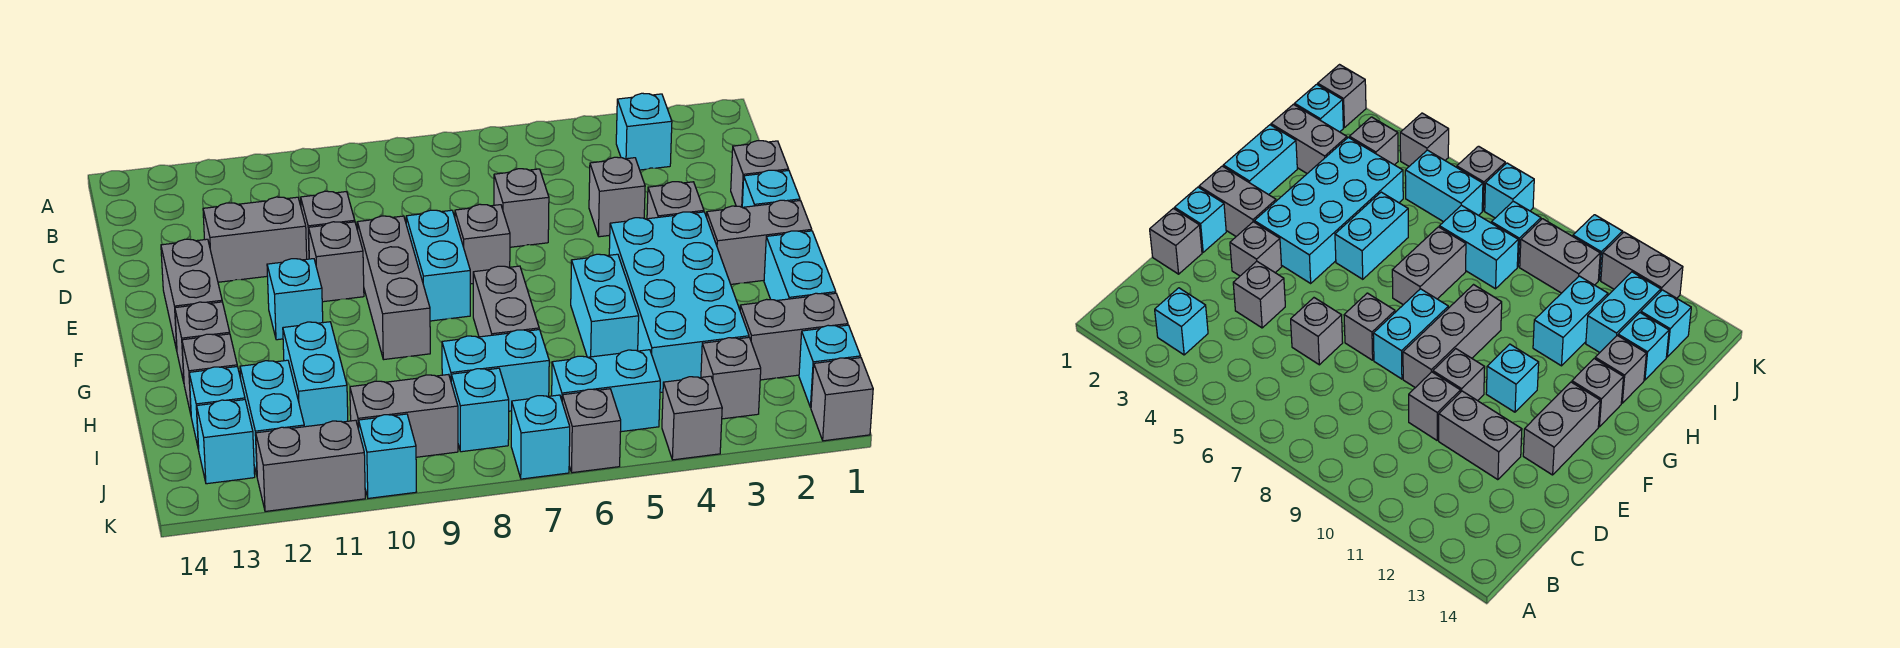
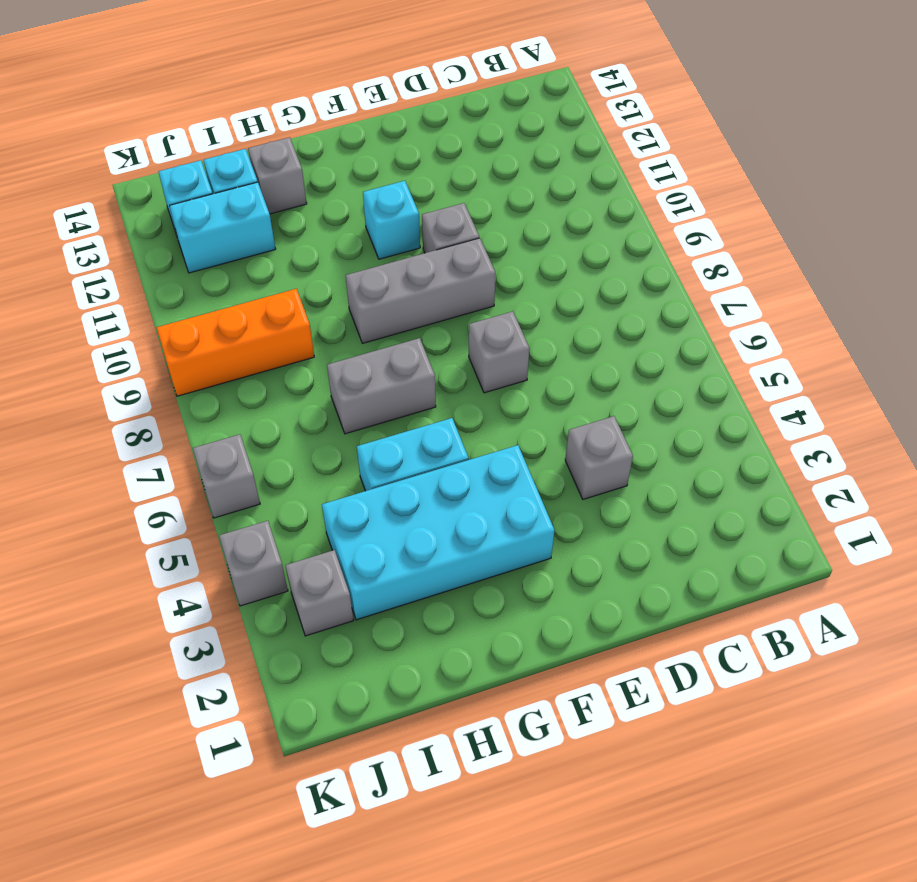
orange 1x3 brick [157,289,314,396] -> grey 1x2 brick [350,374,458,457]
none -> cyan 1x1 brick [616,93,672,170]
none -> grey 1x1 brick [731,141,789,207]
none -> grey 1x1 brick [494,169,549,247]
none -> grey 1x1 brick [301,191,355,259]

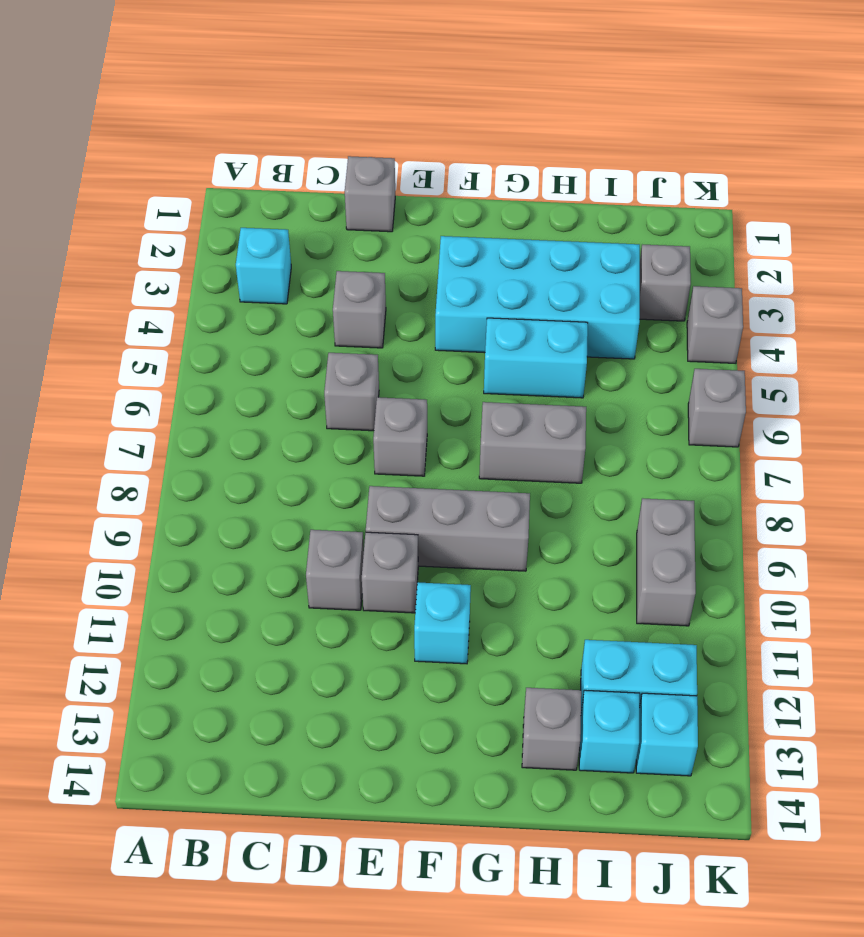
none -> grey 1x2 brick [203,197,307,282]
none -> cyan 1x1 brick [742,170,800,207]
none -> grey 1x1 brick [647,182,704,219]
none -> cyan 1x2 brick [406,210,470,321]

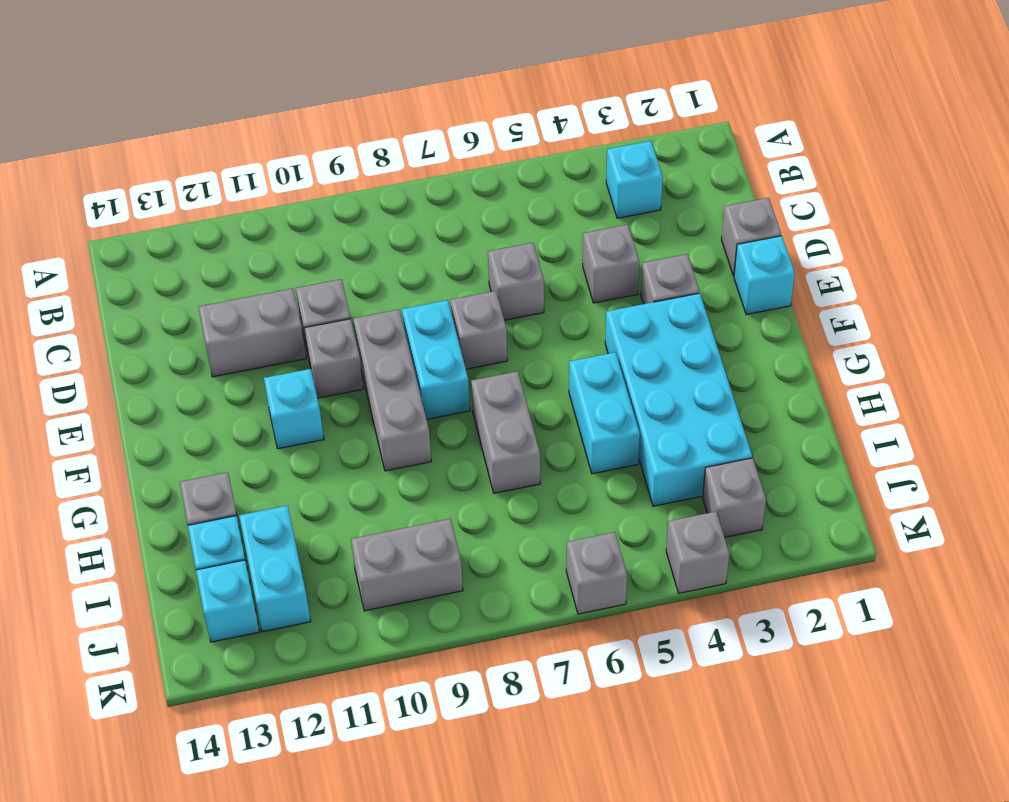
none -> grey 1x2 brick [161,239,222,350]
none -> grey 1x2 brick [707,200,812,284]
none -> cyan 1x2 brick [764,231,836,301]
none -> grey 1x1 brick [175,302,230,382]

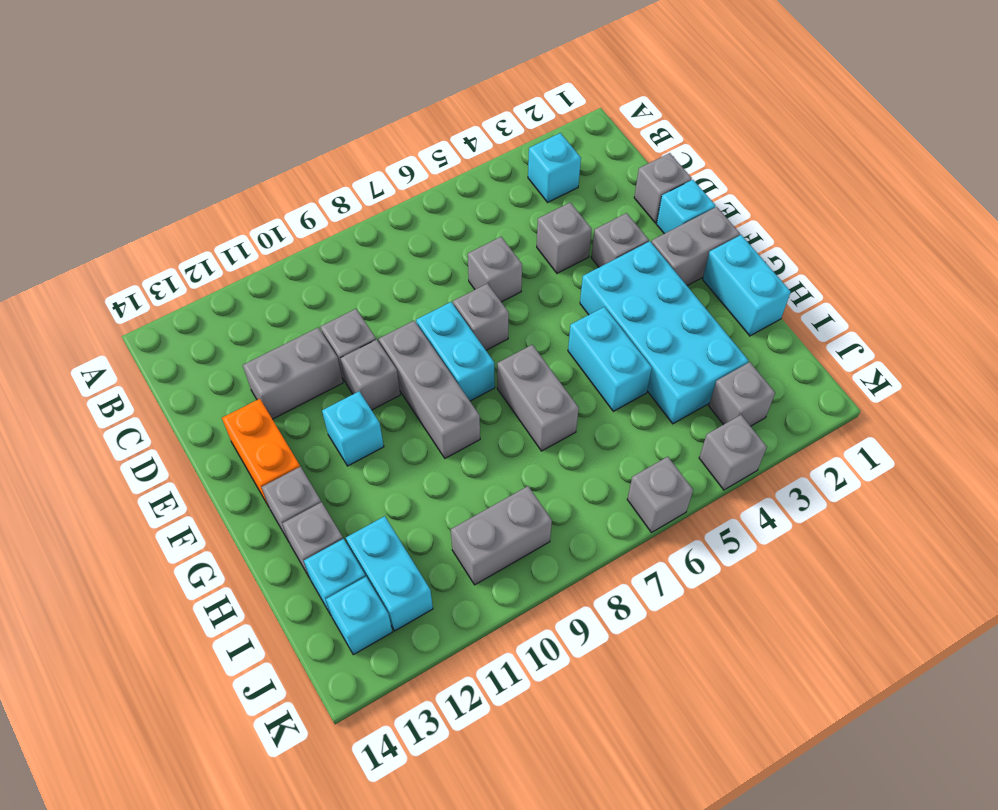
orange 1x2 brick [222,399,300,505] -> grey 1x2 brick [161,239,222,350]
none -> cyan 1x2 brick [283,322,348,427]
none -> grey 1x2 brick [740,293,848,380]
none -> cyan 1x2 brick [442,330,549,411]
none -> cyan 1x1 brick [799,325,861,407]

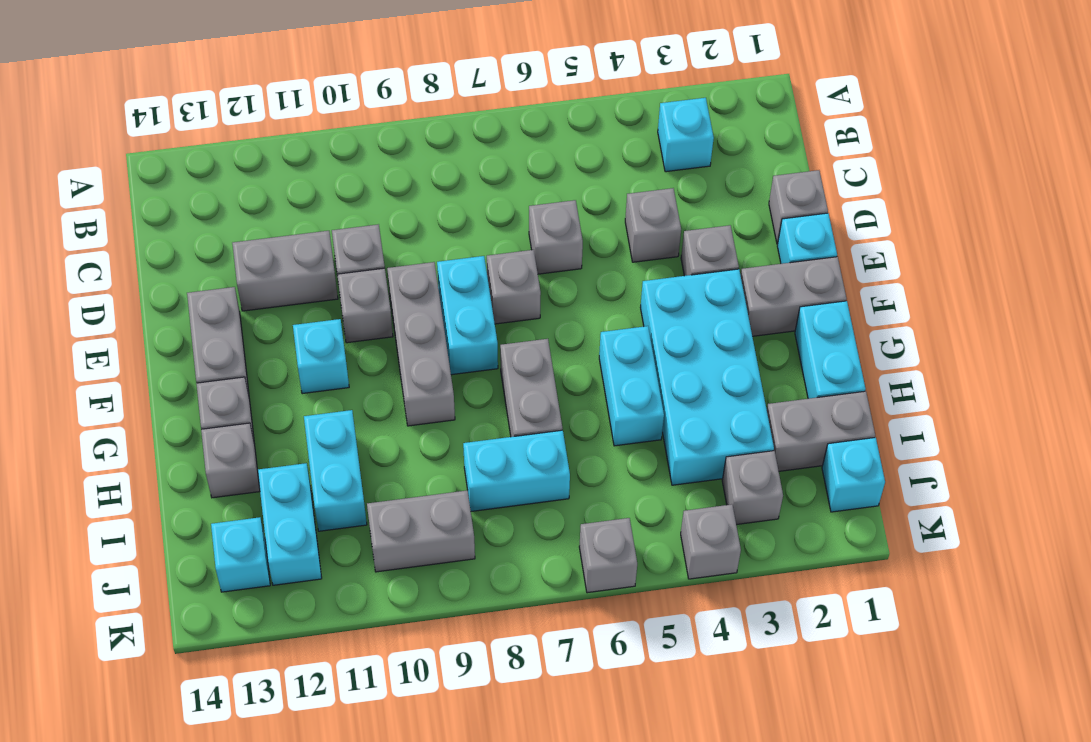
none -> cyan 1x1 brick [189,367,245,450]
none -> cyan 1x2 brick [552,350,660,432]
none -> cyan 1x1 brick [451,368,509,452]
none -> grey 1x1 brick [811,358,873,441]

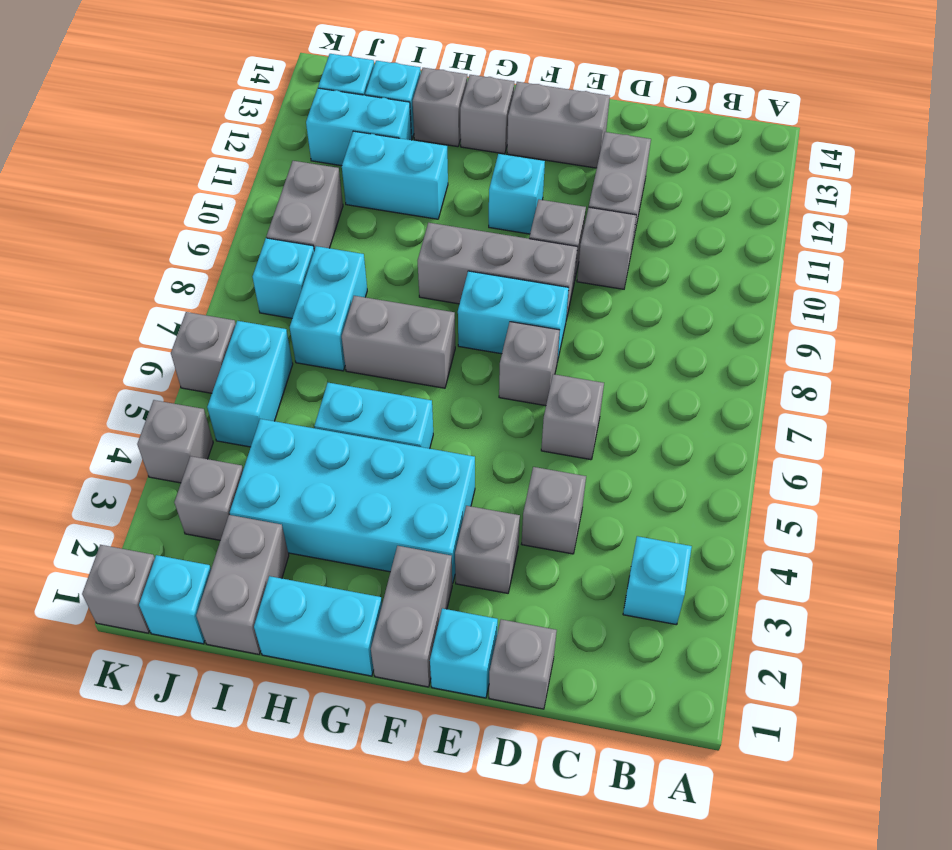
none -> cyan 1x1 brick [511,395,570,479]
none -> cyan 1x1 brick [359,414,416,498]
none -> grey 1x2 brick [256,420,365,511]

